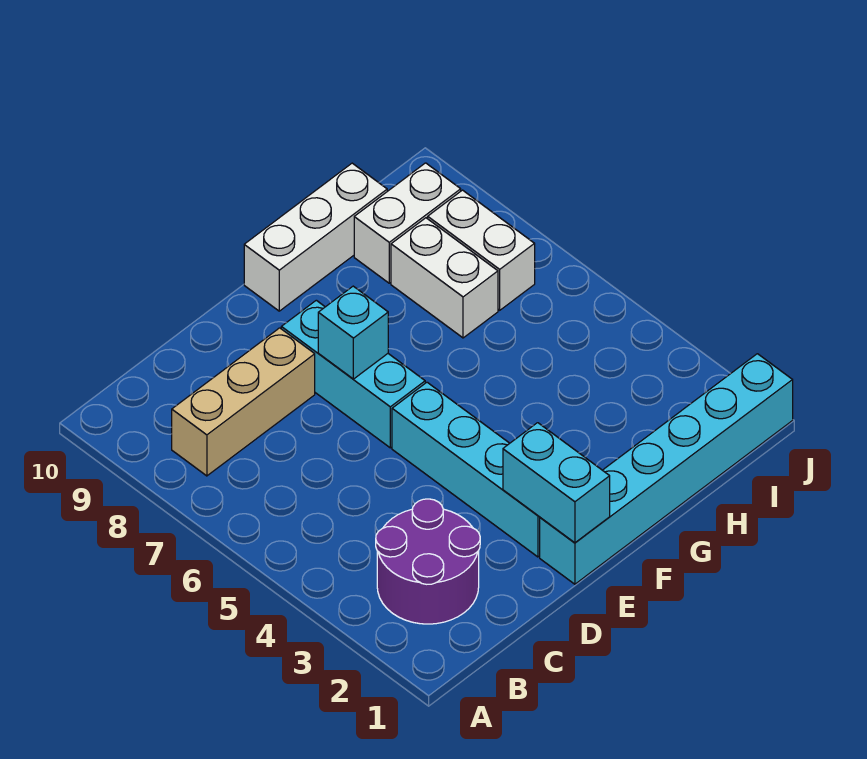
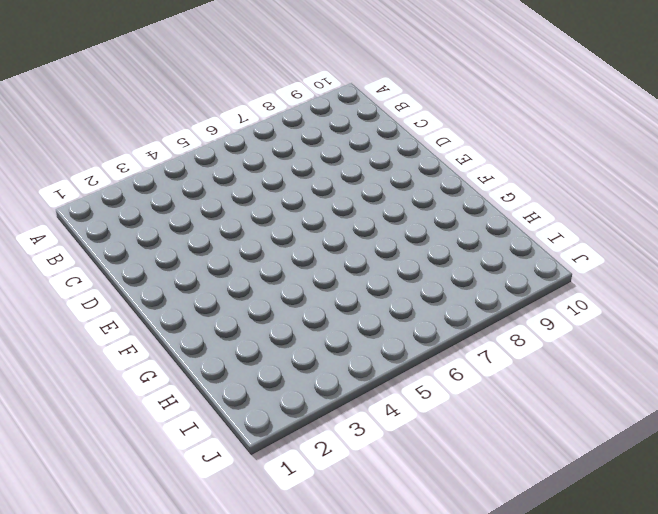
none -> purple 2x2 round brick [376,499,480,624]
none -> tan 1x3 brick [172,328,315,476]

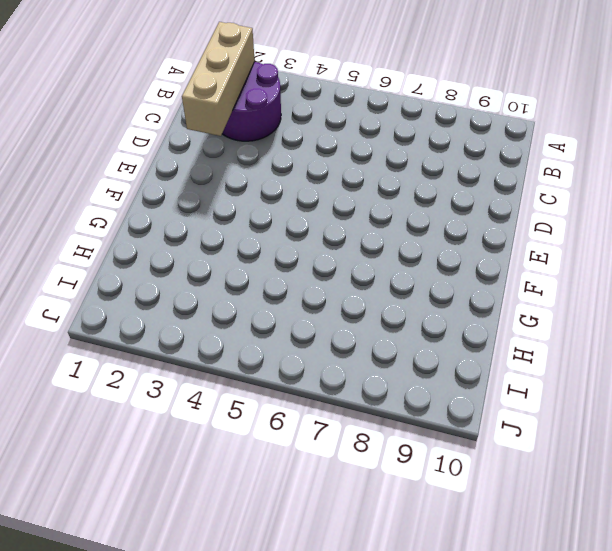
tan 1x3 brick [182,22,255,136] -> tan 1x3 brick moved to [172,328,315,476]
none -> cyan 1x6 brick [540,354,793,584]
none -> cyan 1x4 brick [392,382,540,557]

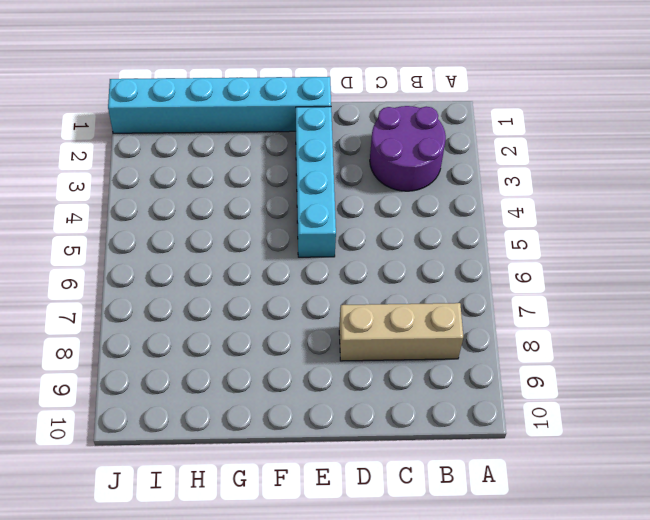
none -> cyan 1x3 brick [281,300,425,448]
none -> white 1x3 brick [244,163,387,311]

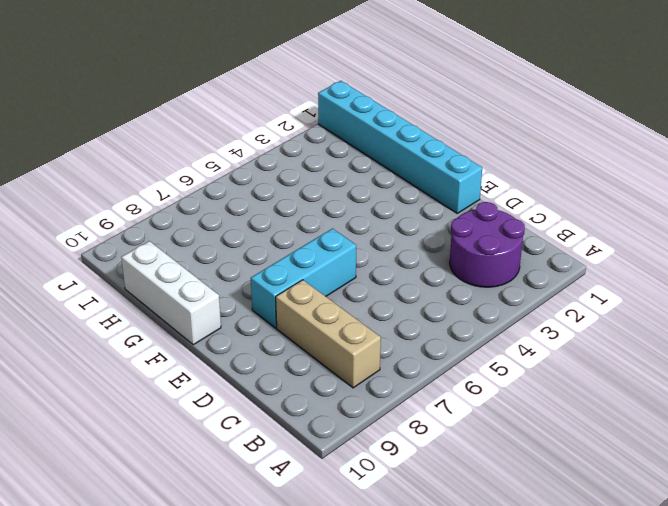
none -> cyan 1x4 brick [392,382,540,557]
none -> white 1x2 brick [391,218,498,338]

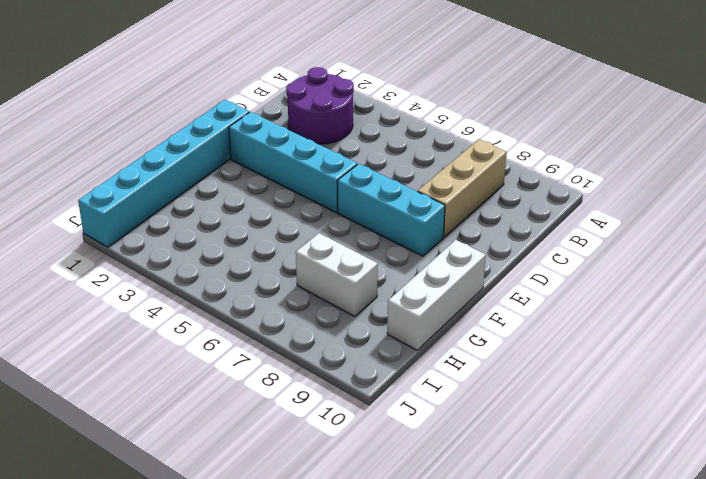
none -> white 1x2 brick [354,163,461,283]
none -> white 1x2 brick [428,190,535,310]

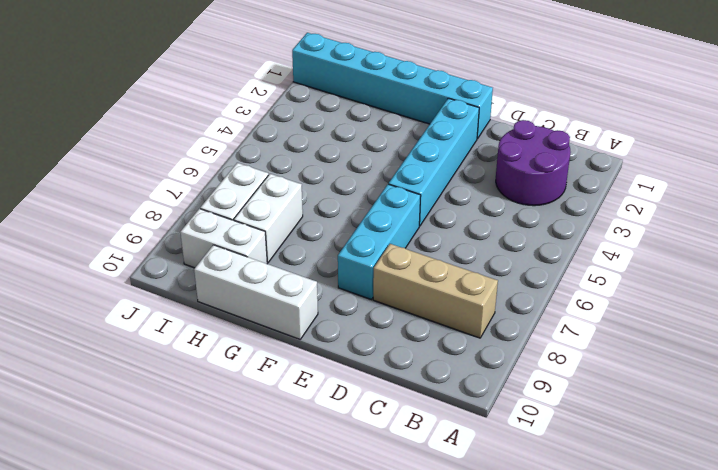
none -> cyan 1x2 brick [503,423,610,543]
none -> cyan 1x1 brick [318,286,388,379]

